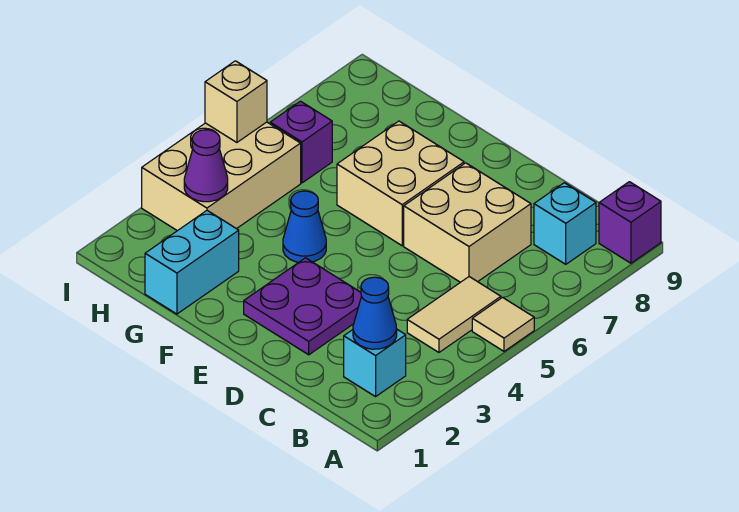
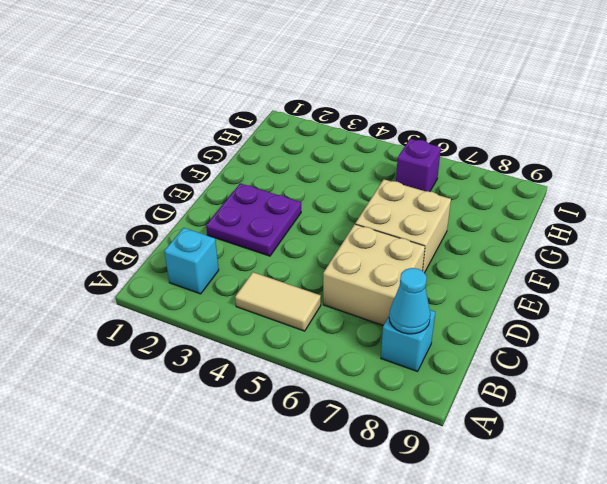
cyan 1x1 cone [389,268,430,334] -> none
none -> tan 1x1 tile [472,297,534,351]
none -> purple 1x1 brick [599,182,661,263]
none -> blue 1x1 cone [283,191,326,262]

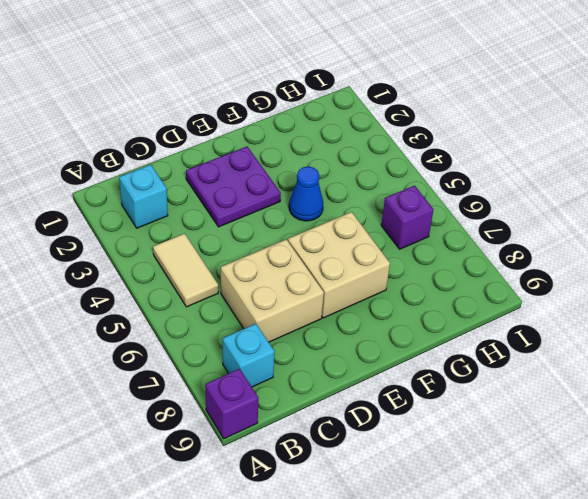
none -> tan 1x1 tile [472,297,534,351]
none -> cyan 1x2 brick [145,211,239,314]
none -> tan 2x3 brick [142,122,301,231]

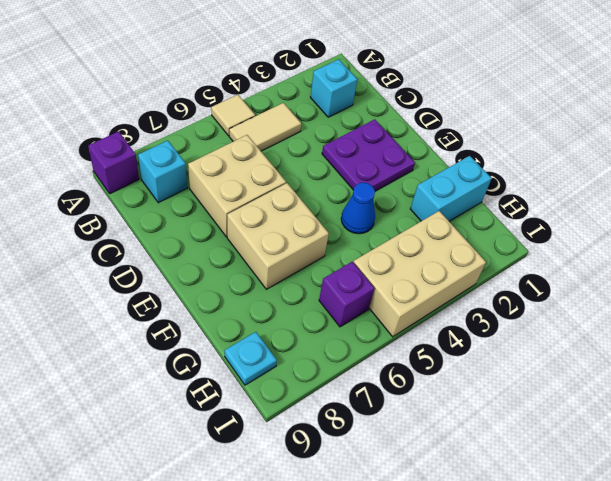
cyan 1x1 plate [225,332,277,385] -> none
none -> blue 1x1 cone [353,277,397,349]
none -> purple 1x1 cone [184,130,228,202]
none -> tan 1x1 brick [205,61,267,142]

